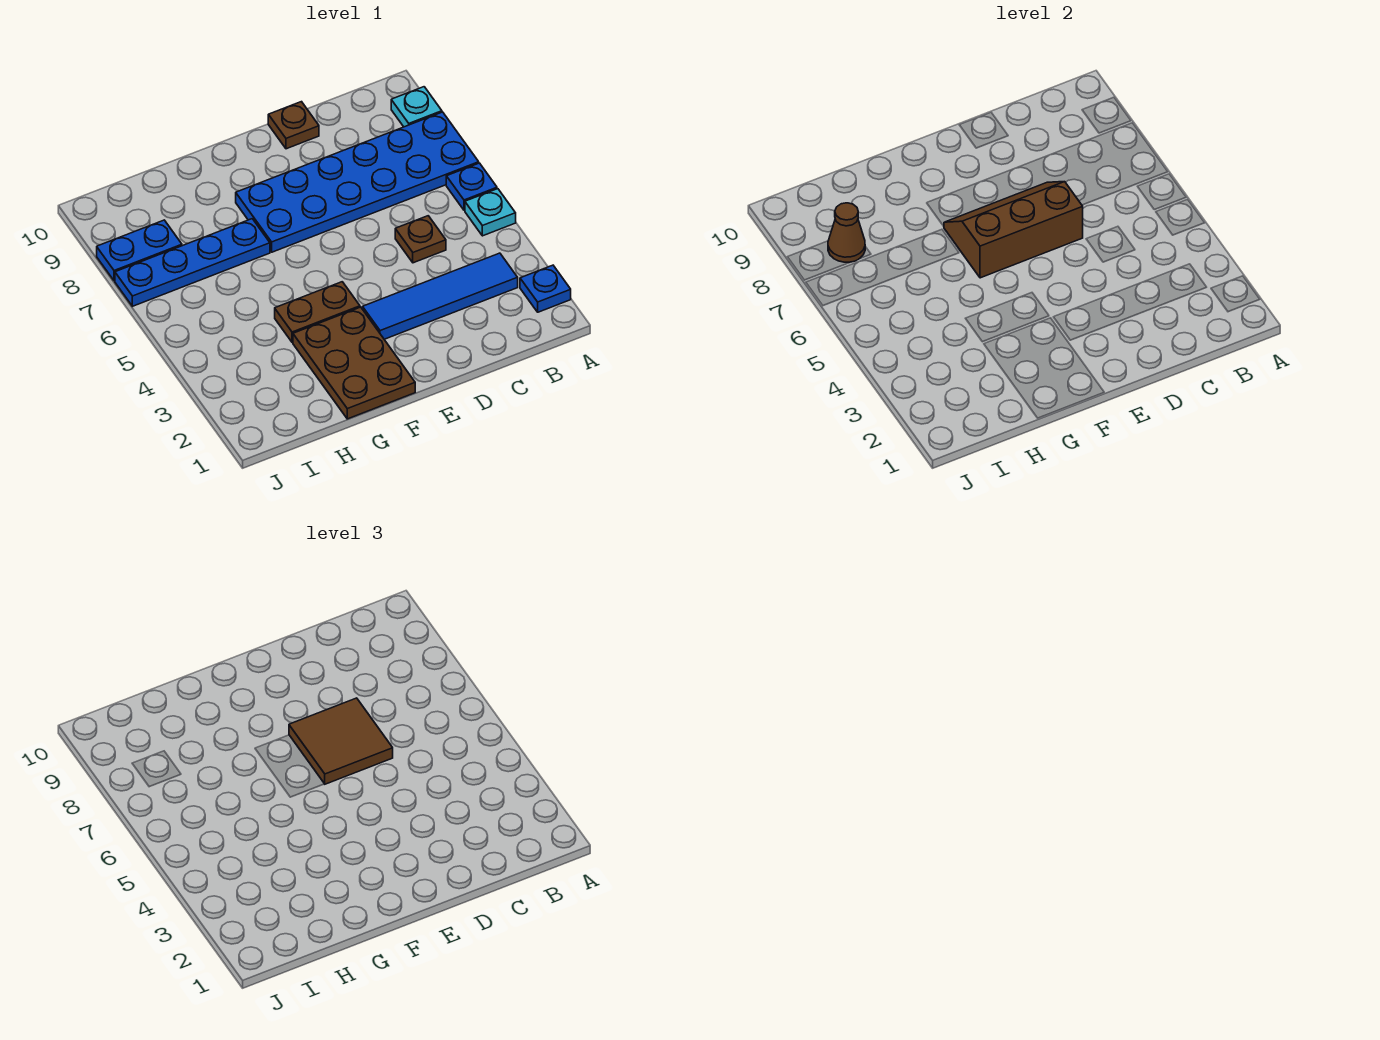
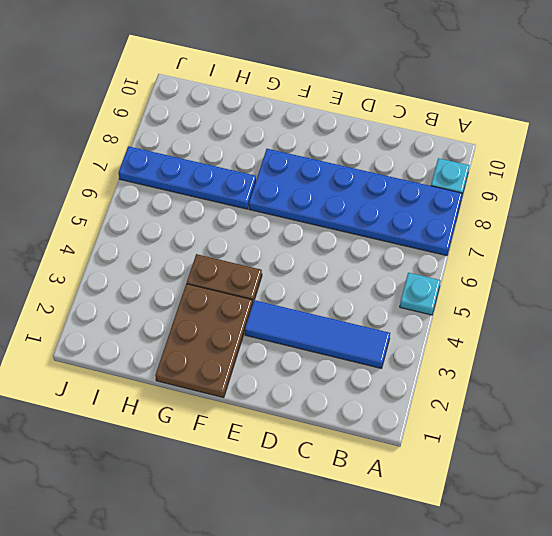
none -> blue 1x1 plate [520,265,571,312]
none -> blue 1x1 plate [446,163,497,210]
none -> brown 1x1 plate [395,216,446,263]

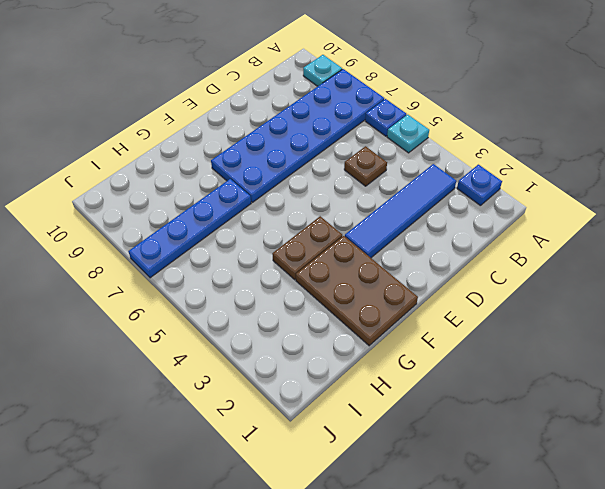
none -> brown 1x1 plate [268,102,319,149]
none -> blue 1x2 plate [97,220,182,281]
none -> brown 2x3 slope [944,182,1083,278]

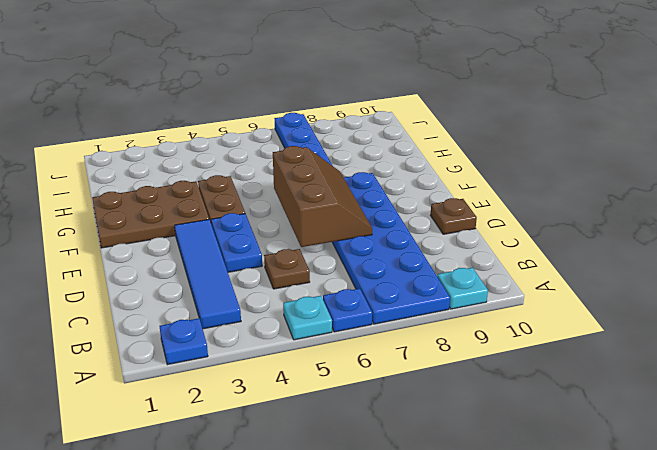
blue 1x2 plate [211,213,262,272] -> blue 1x2 plate moved to [97,220,182,281]
none -> brown 1x1 cone [828,203,865,262]
none -> brown 2x2 tile [289,698,393,784]

